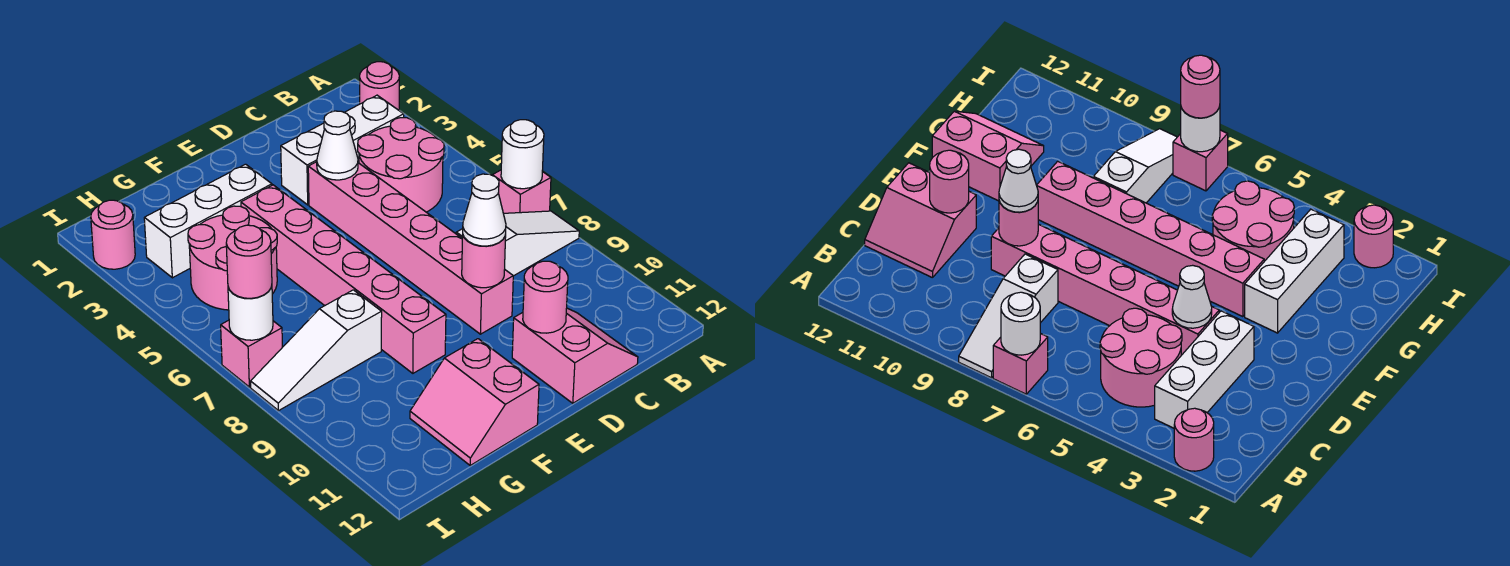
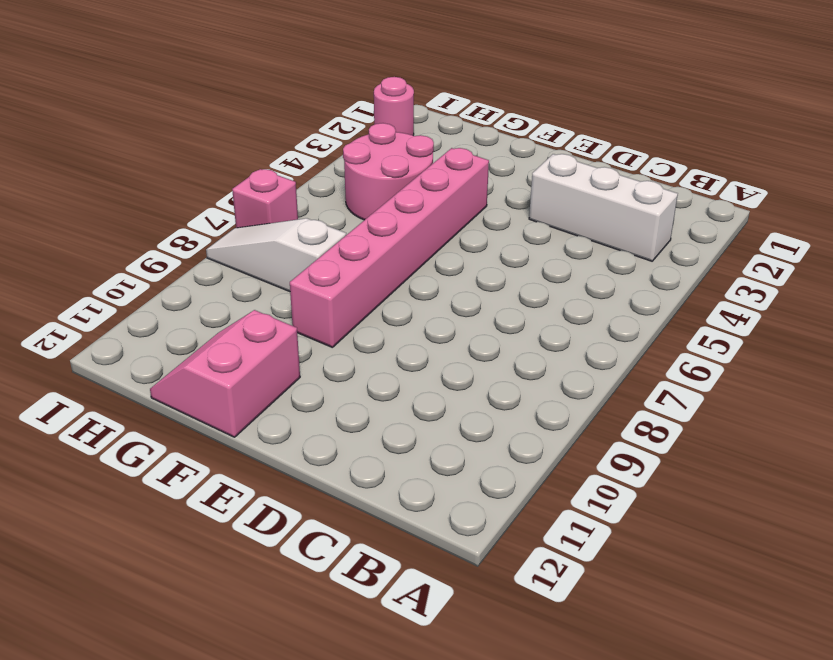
none -> pink 1x1 round brick [360,62,399,110]
none -> pink 1x1 brick [492,170,551,213]
none -> white 1x3 slope [456,211,579,276]

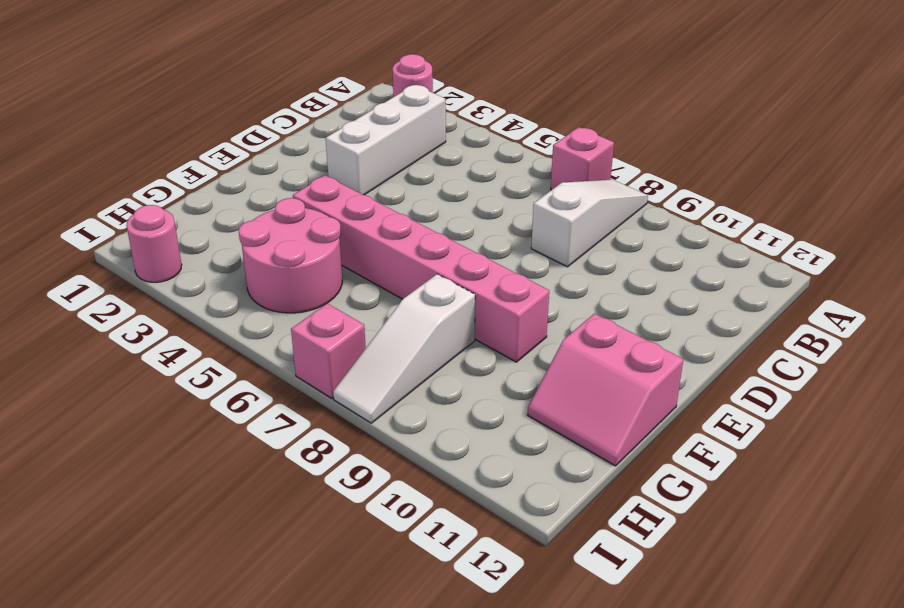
none -> pink 2x2 round brick [358,118,444,212]
none -> pink 2x2 slope [512,308,638,403]
none -> pink 1x6 brick [308,162,513,334]

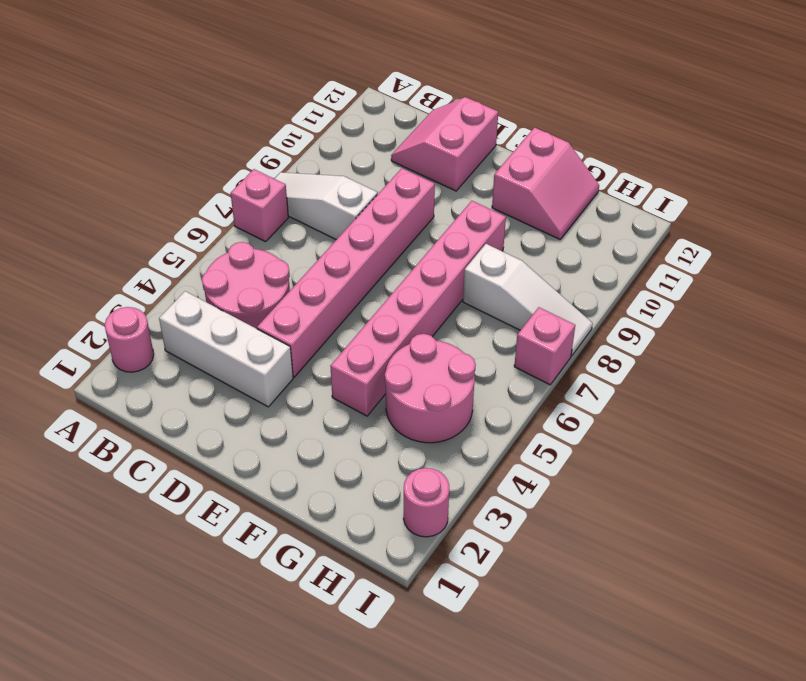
none -> white 1x3 brick [144,164,272,278]
none -> white 1x1 round brick [501,120,544,189]
none -> white 1x1 cone [317,111,358,180]

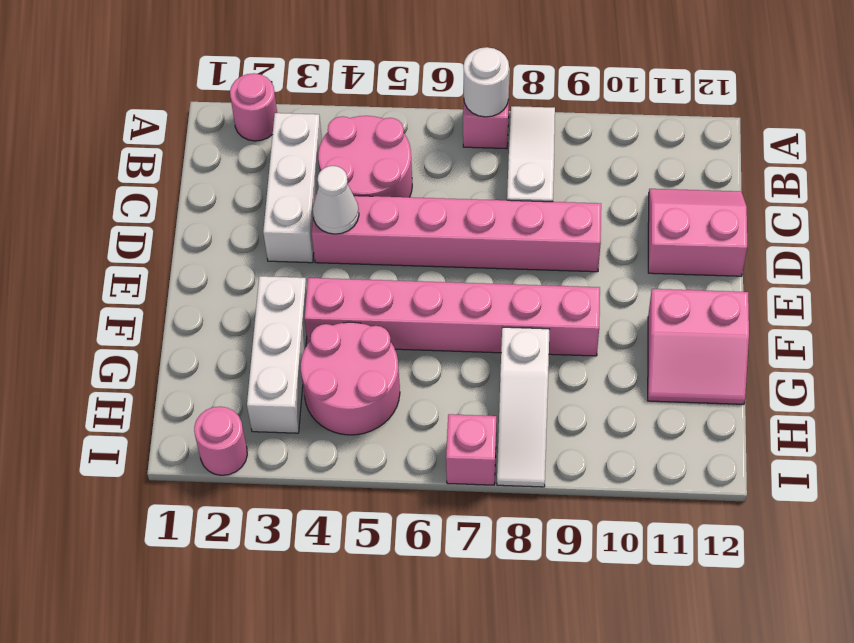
none -> pink 1x1 round brick [462,235,506,288]
none -> pink 1x1 round brick [523,261,568,333]
none -> white 1x1 round brick [228,286,273,340]

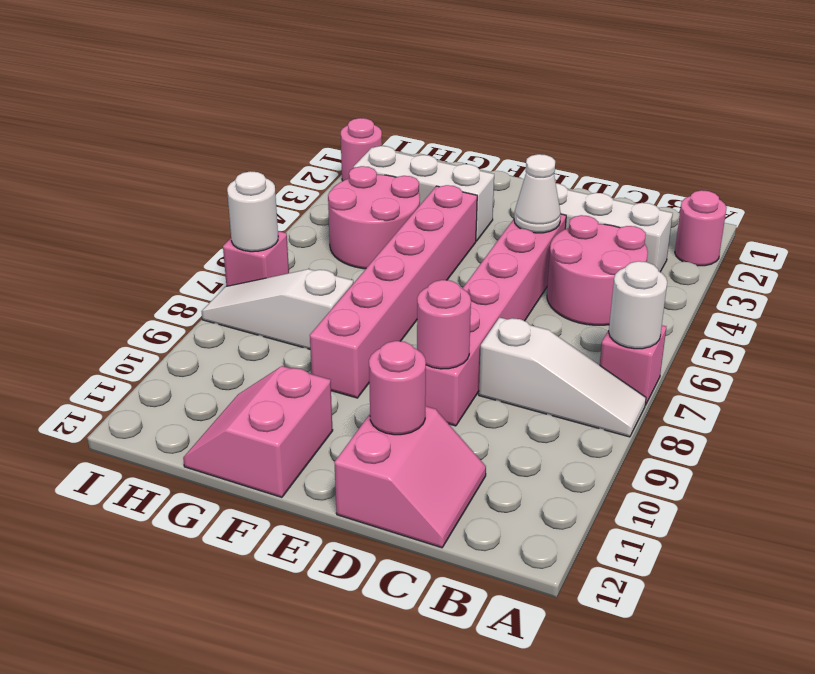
none -> white 1x1 cone [463,174,506,246]
none -> pink 1x1 round brick [226,225,272,298]

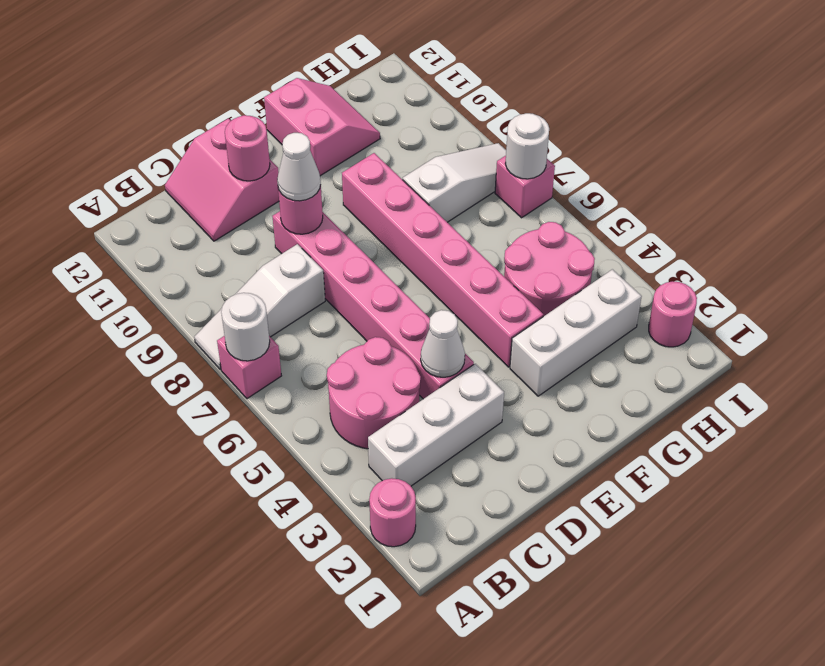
none -> pink 1x1 round brick [226,225,272,298]

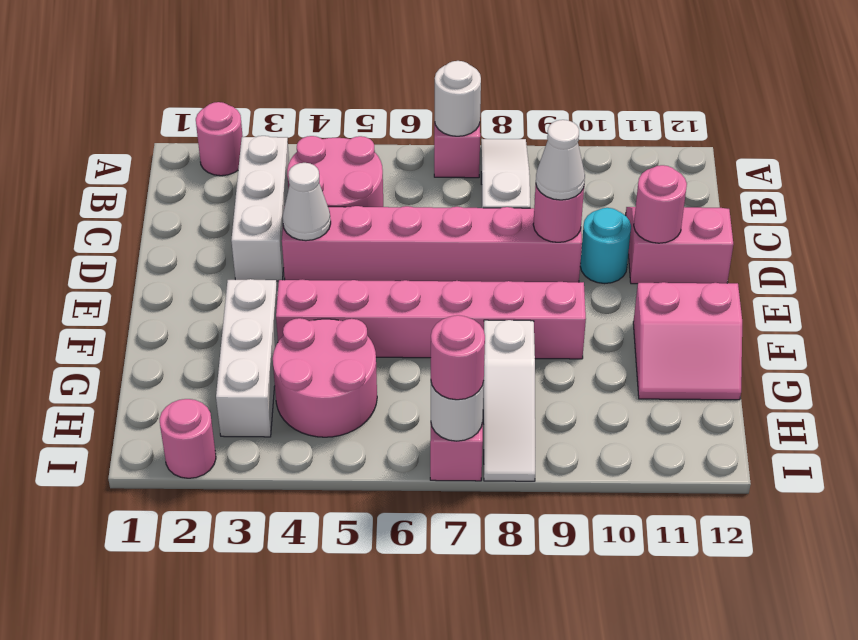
cyan 1x1 round brick [580,208,631,284] -> none

